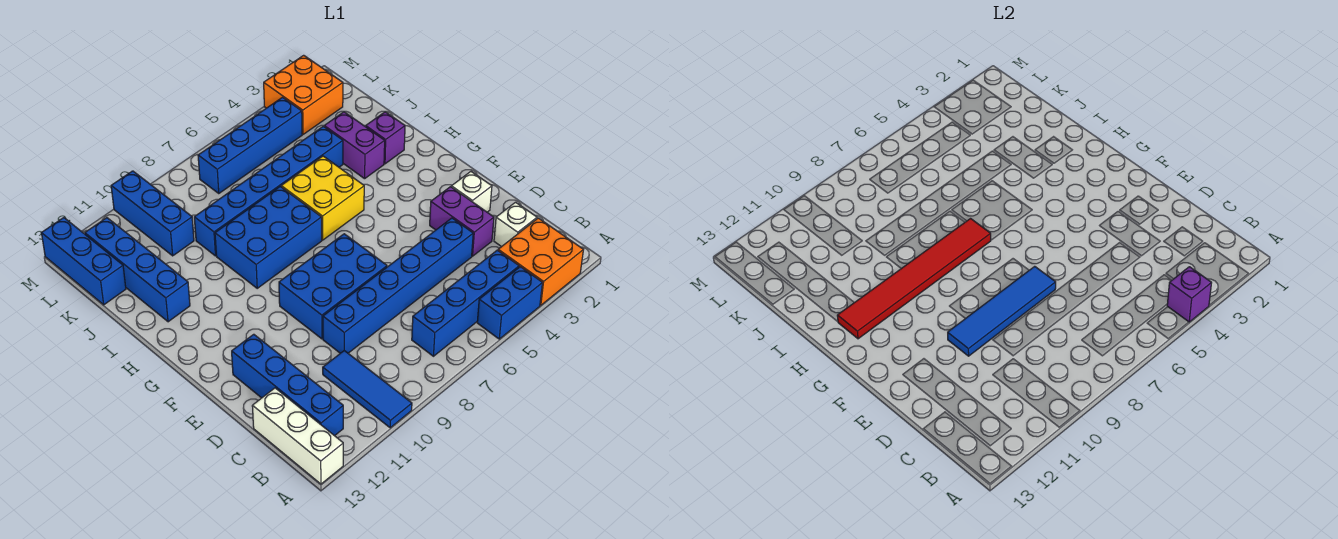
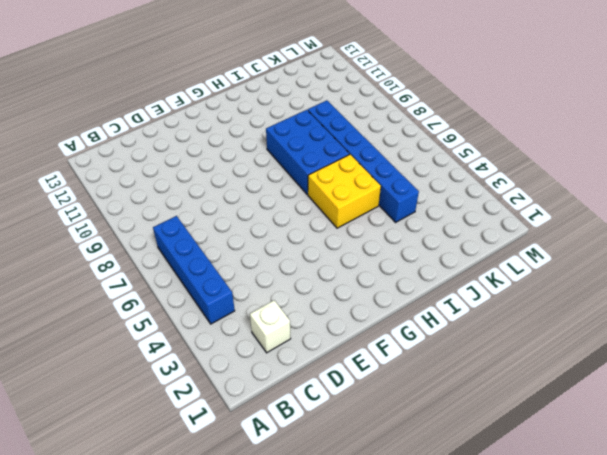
none -> orange 2x2 brick [498,218,583,305]
none -> blue 1x2 brick [477,267,542,339]
none -> blue 1x3 tile [323,351,412,428]

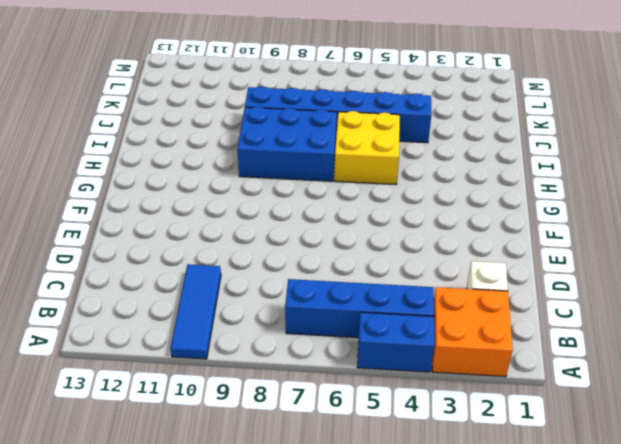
none -> white 1x3 brick [252,388,343,484]
none -> blue 1x4 brick [232,334,343,436]
none -> purple 1x2 brick [430,187,494,256]

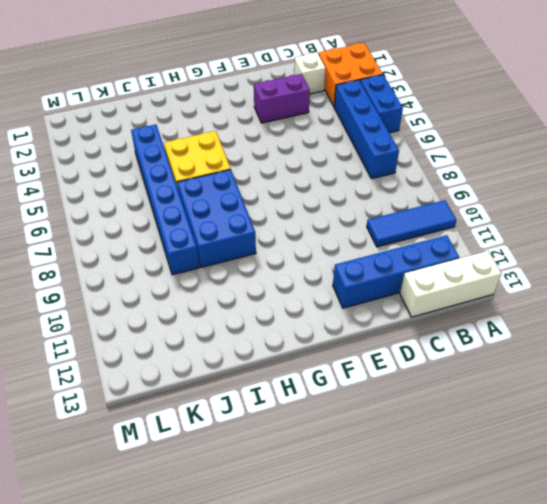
none -> blue 1x6 brick [323,218,473,353]
none -> white 1x1 brick [451,171,492,212]
none -> blue 2x3 brick [279,234,387,339]

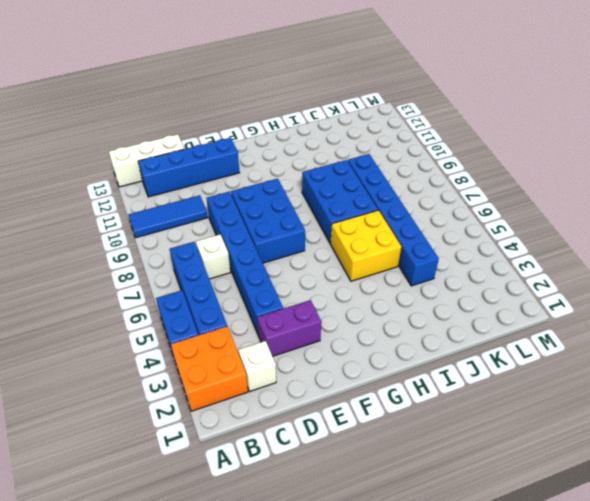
white 1x1 brick [196,234,231,279] -> white 1x1 brick moved to [451,171,492,212]
none -> purple 1x1 brick [366,112,405,164]
none -> purple 1x2 brick [324,112,385,179]
none -> blue 1x4 brick [85,218,190,322]

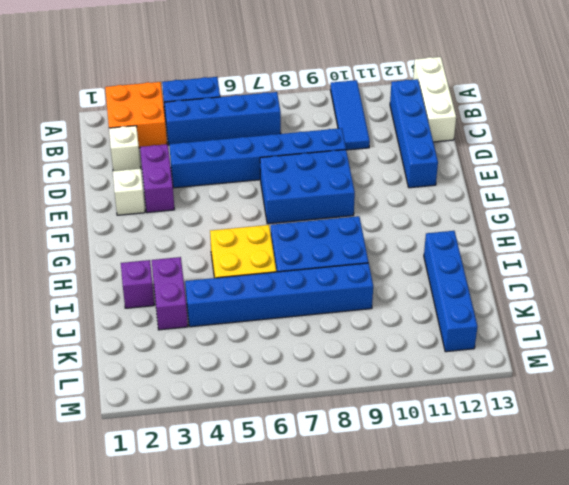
none -> blue 1x3 brick [111,171,194,256]
none -> blue 1x3 brick [42,218,126,305]
none -> orange 2x2 brick [264,55,343,134]

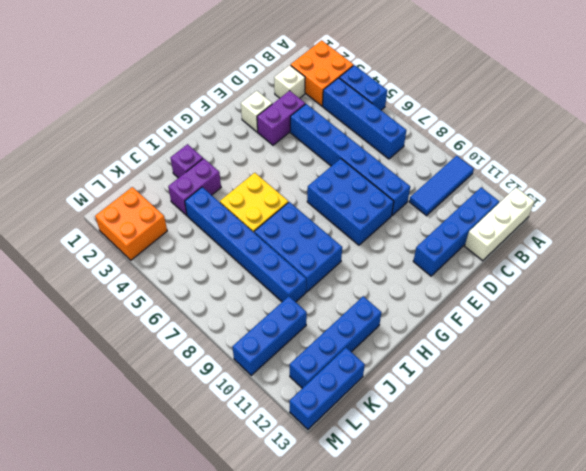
none -> blue 1x4 brick [198,97,302,193]
none -> purple 1x1 brick [1167,267,1211,322]
none -> blue 1x4 tile [948,266,1056,356]

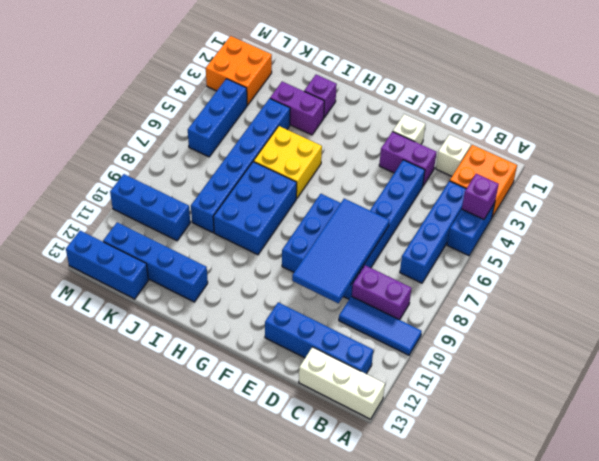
purple 1x2 brick [352,265,412,320] -> none
blue 2x4 tile [292,199,389,303] -> blue 1x4 tile [948,266,1056,356]
blue 1x3 brick [188,79,247,157] -> blue 1x4 brick [198,97,302,193]
none -> red 1x6 tile [837,219,991,339]

